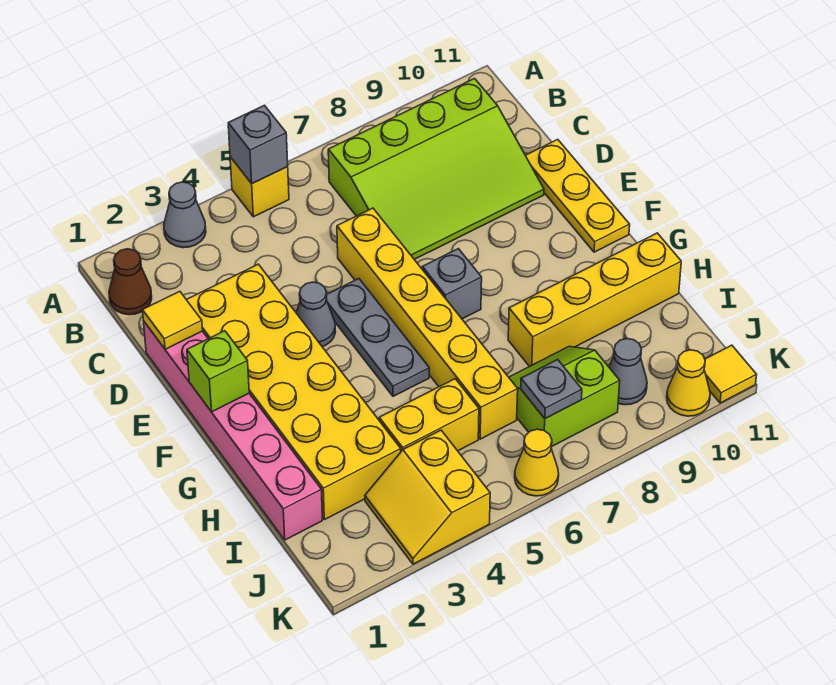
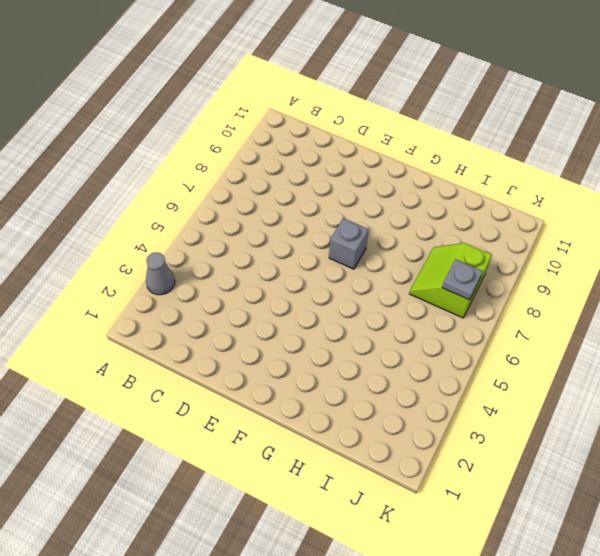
none -> yellow 1x1 brick [230,157,289,217]
none -> brown 1x1 cone [109,249,152,315]
none -> lime 3x4 slope [328,79,544,259]

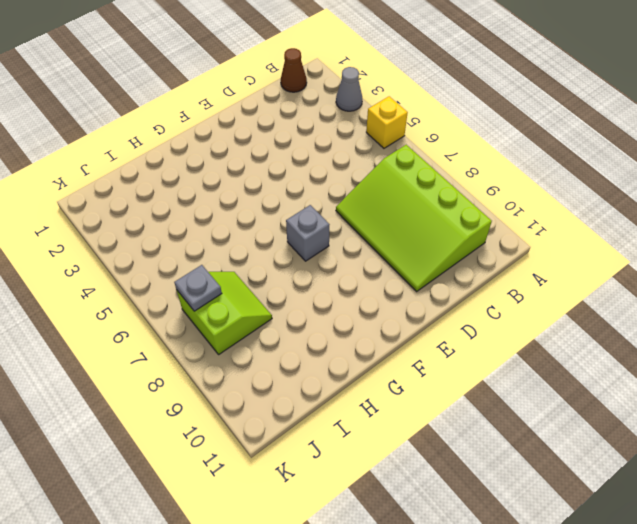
none -> pink 1x6 brick [144,322,322,540]
none -> yellow 2x6 brick [186,264,401,520]
none -> yellow 1x6 brick [337,208,518,439]

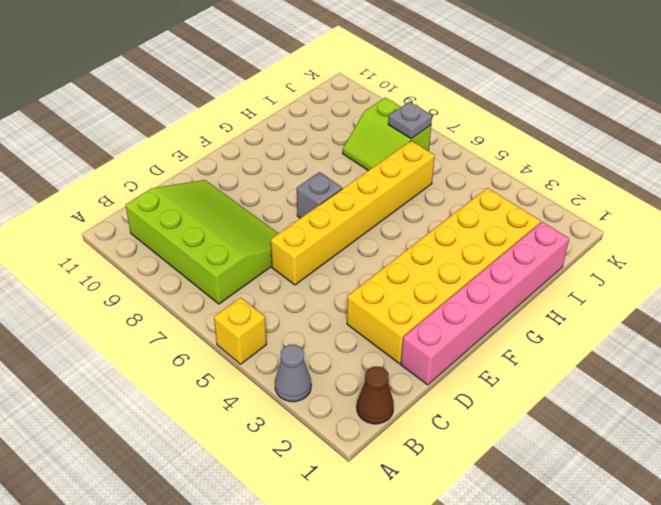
none -> yellow 1x3 plate [525,139,630,252]
none -> grey 1x1 cone [297,282,335,347]
none -> grey 1x3 plate [326,279,429,396]

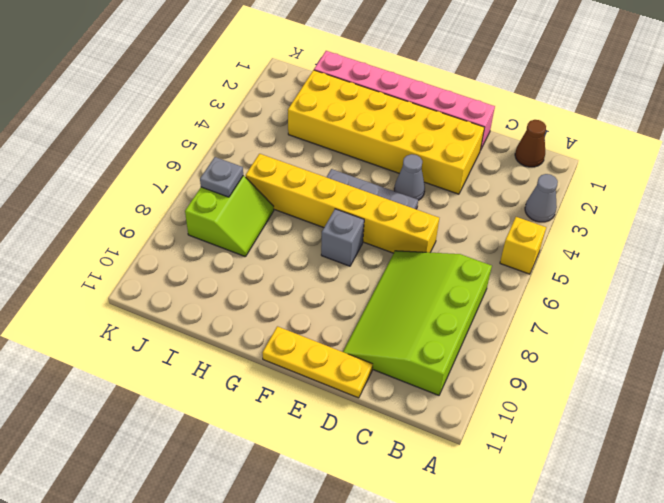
none -> yellow 1x4 brick [508,233,681,367]
none -> yellow 1x2 brick [379,379,479,451]
none -> yellow 2x2 slope [365,430,490,564]

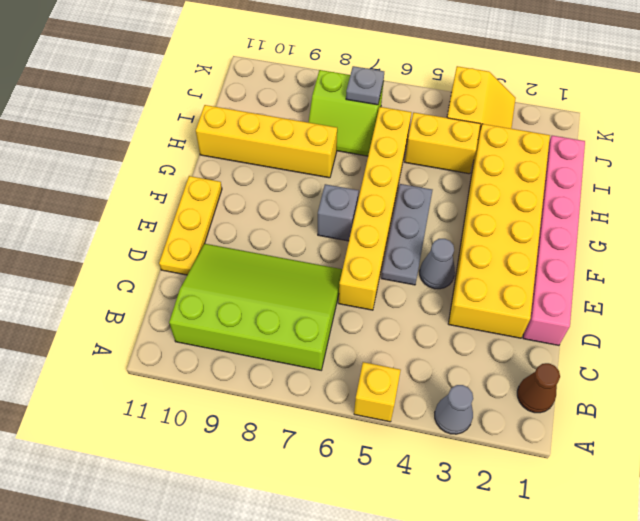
none -> grey 1x1 cone [609,339,647,405]
none -> yellow 1x1 cone [515,429,559,496]
none -> yellow 1x1 cone [667,350,710,416]

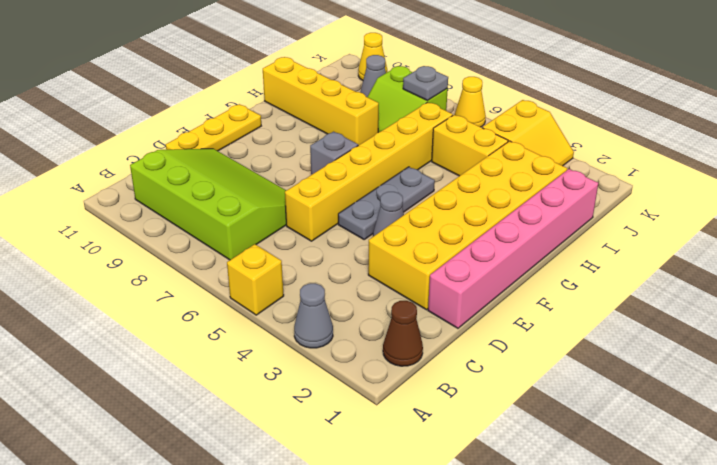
none -> yellow 1x1 tile [704,345,757,403]
none -> grey 1x1 brick [228,105,288,184]
none -> yellow 1x1 tile [143,291,203,349]

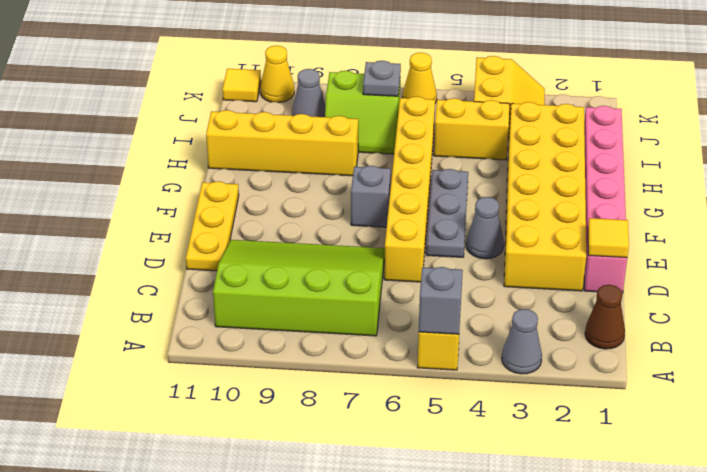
none -> lime 1x1 brick [187,331,249,412]

